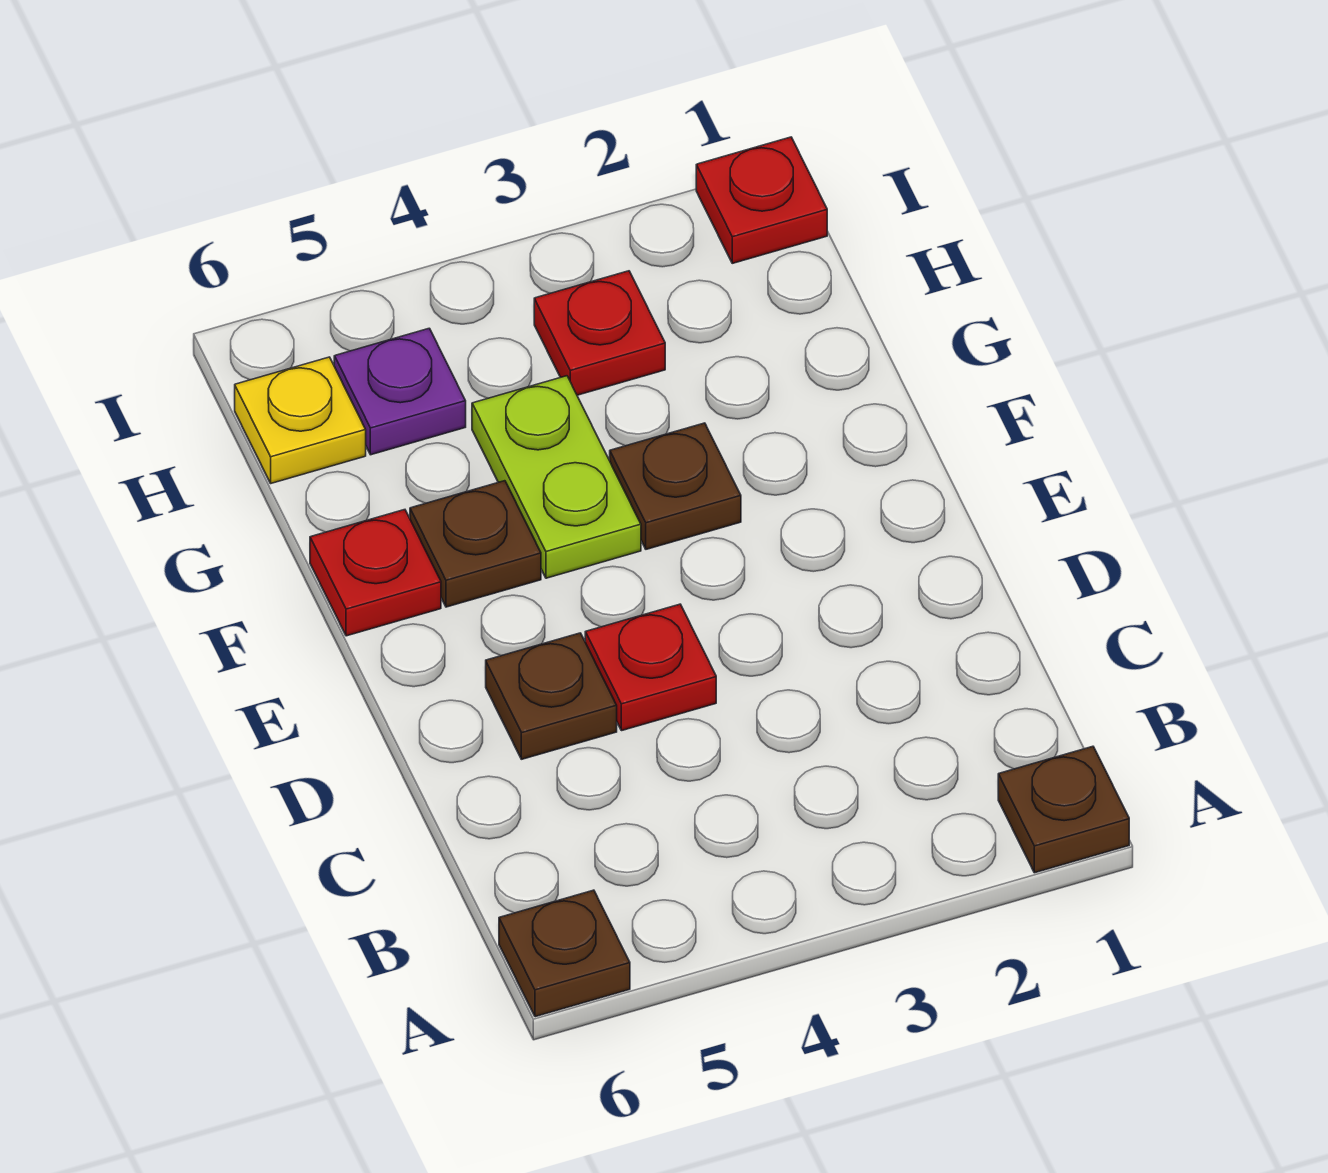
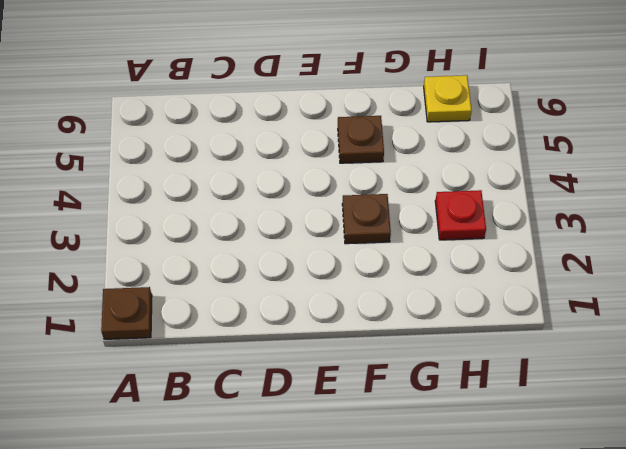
none -> brown 1x1 plate [499,890,630,1017]
none -> red 1x1 plate [585,604,716,731]
none -> brown 1x1 plate [486,633,617,759]

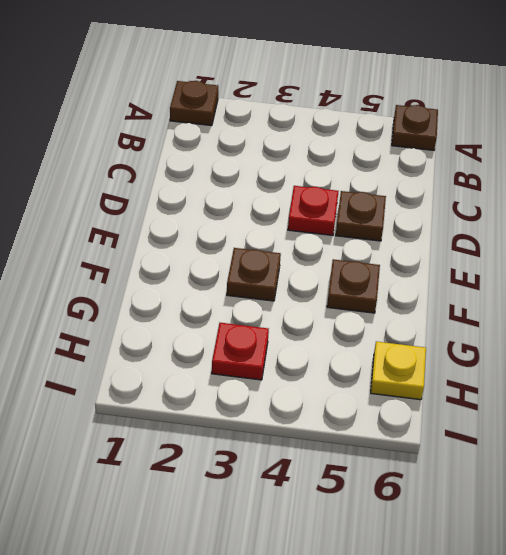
none -> lime 1x2 plate [472,376,641,578]
none -> red 1x1 plate [310,510,441,636]
none -> purple 1x1 plate [334,328,466,455]

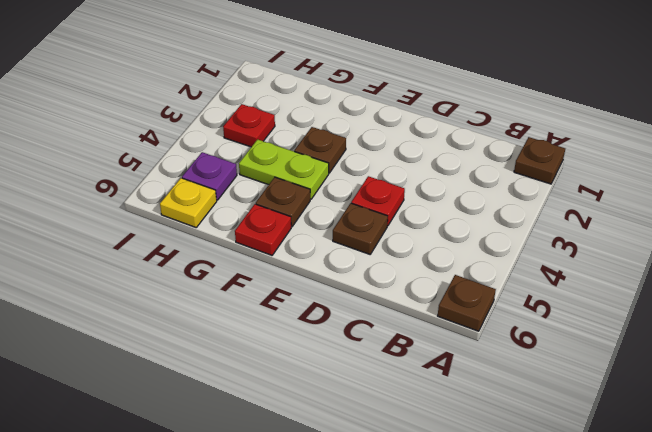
none -> red 1x1 plate [696,137,827,263]

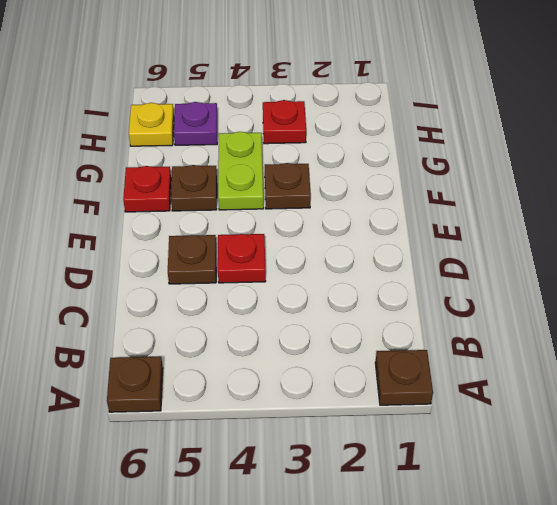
none -> red 1x1 plate [696,137,827,263]

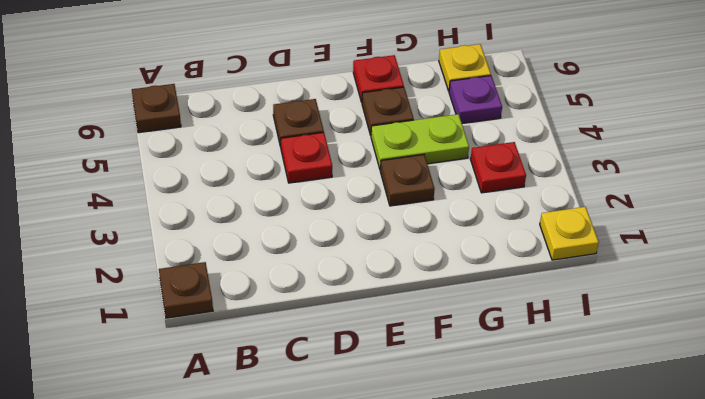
yellow 1x1 plate [540,207,599,260] -> red 1x1 plate [696,137,827,263]

